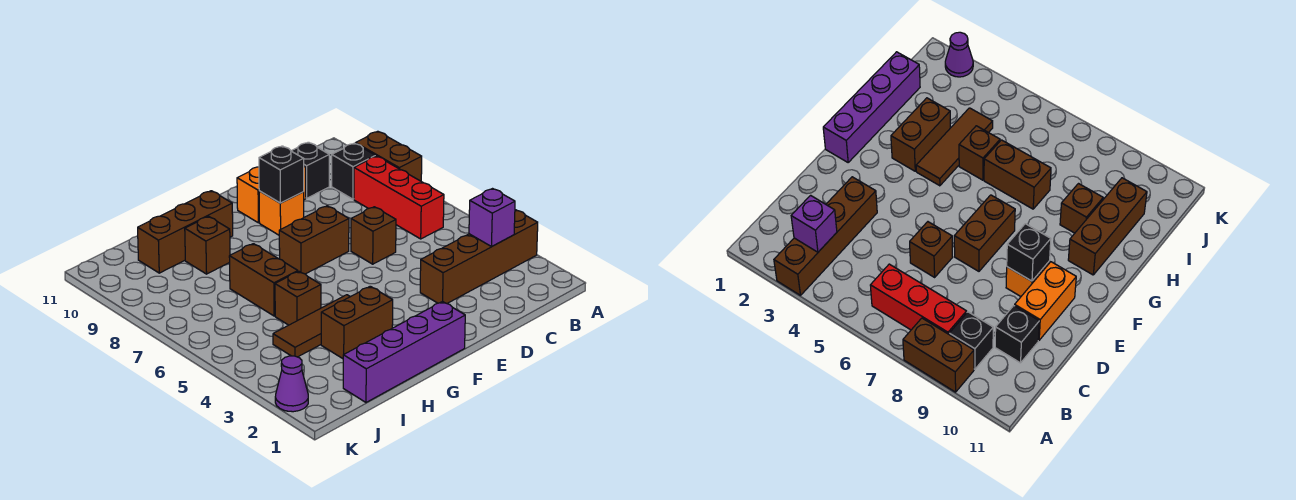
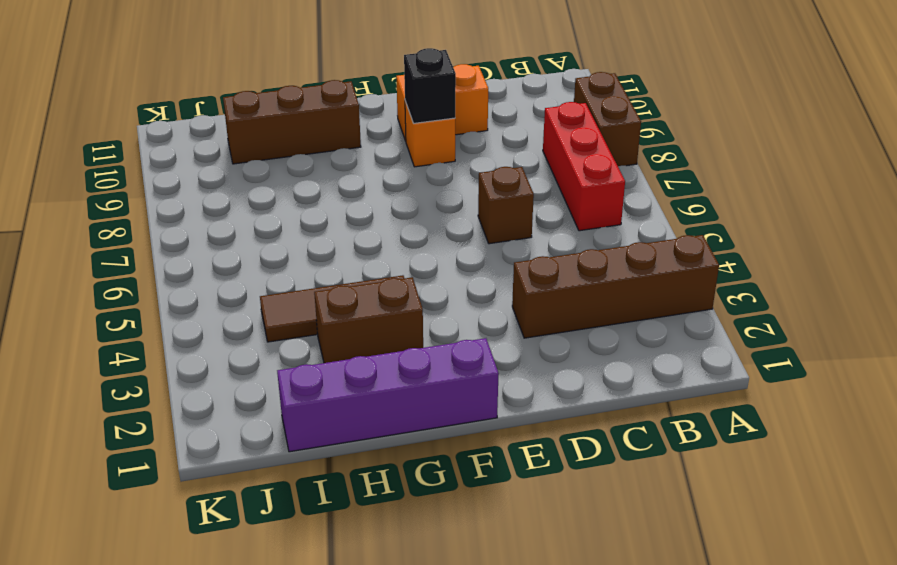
none -> black 1x1 brick [332,143,376,199]
none -> black 1x1 brick [292,142,329,198]
none -> brown 1x2 brick [279,206,349,274]

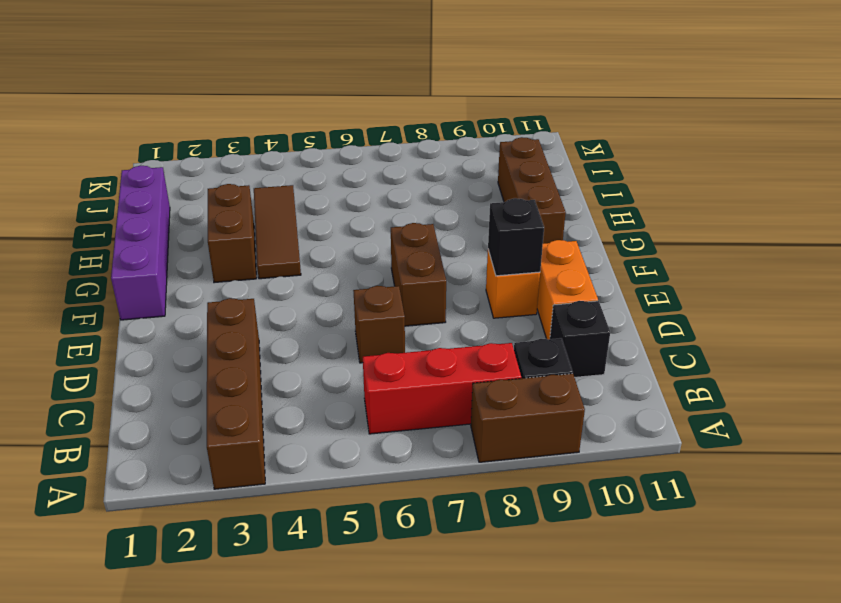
none -> brown 1x1 brick [275,271,321,325]
none -> brown 1x2 brick [229,244,298,316]
none -> brown 1x1 brick [185,216,230,274]

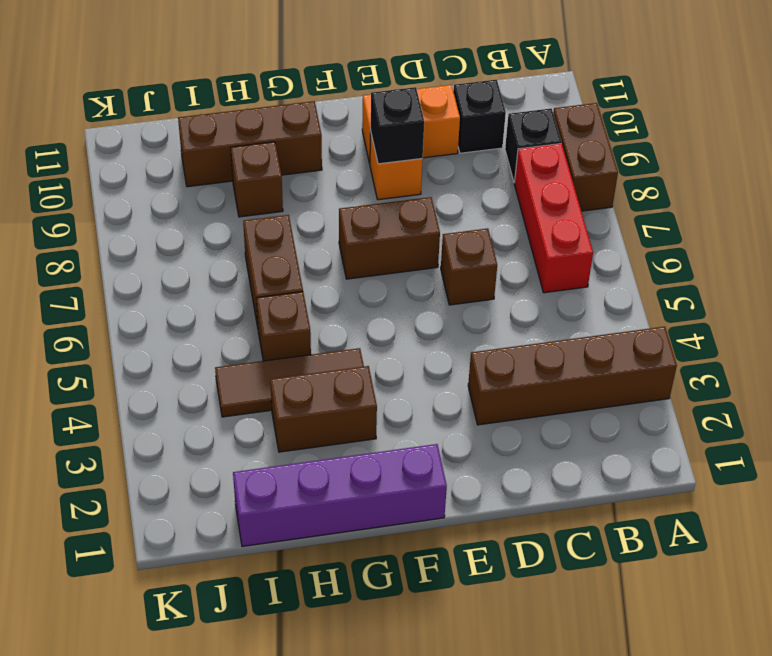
none -> purple 1x1 cone [275,356,308,412]
none -> purple 1x1 brick [469,189,515,247]

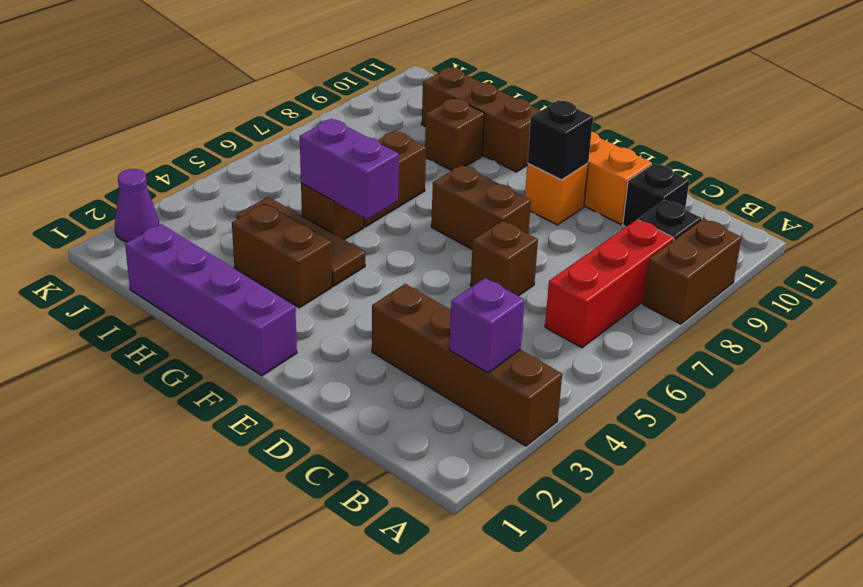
purple 1x2 brick [300,119,399,219] -> none

